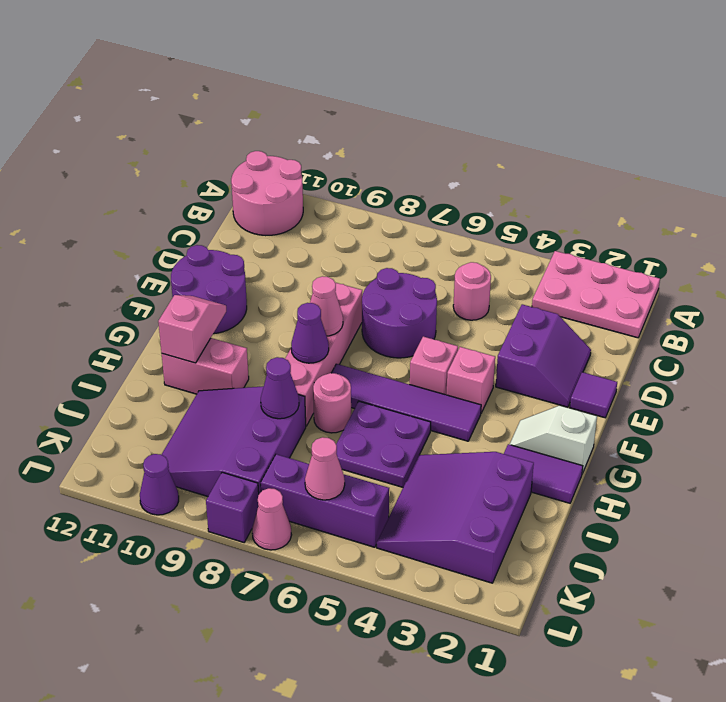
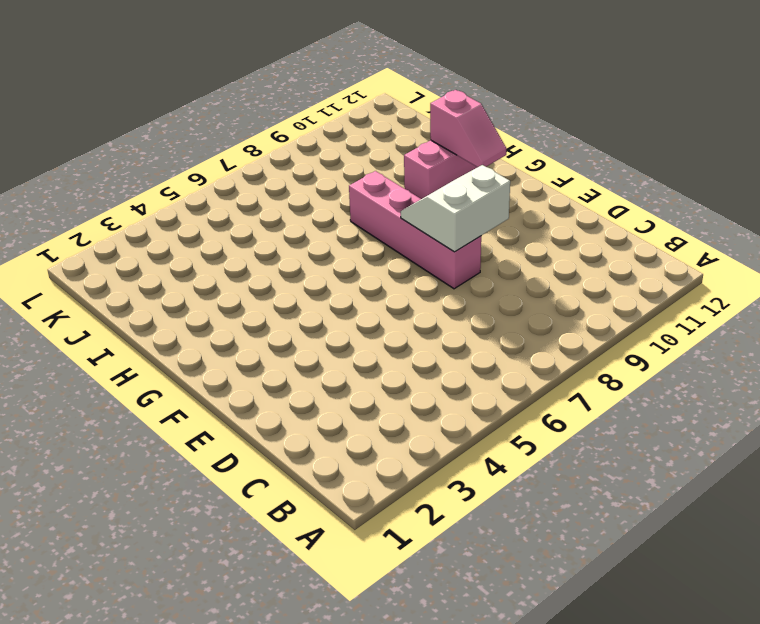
white 2x2 slope [401,165,510,252] -> pink 1x1 cone [310,276,343,336]
none -> pink 2x3 plate [532,251,660,338]
none -> pink 2x2 round brick [231,151,303,235]
none -> pink 1x1 round brick [453,262,491,320]

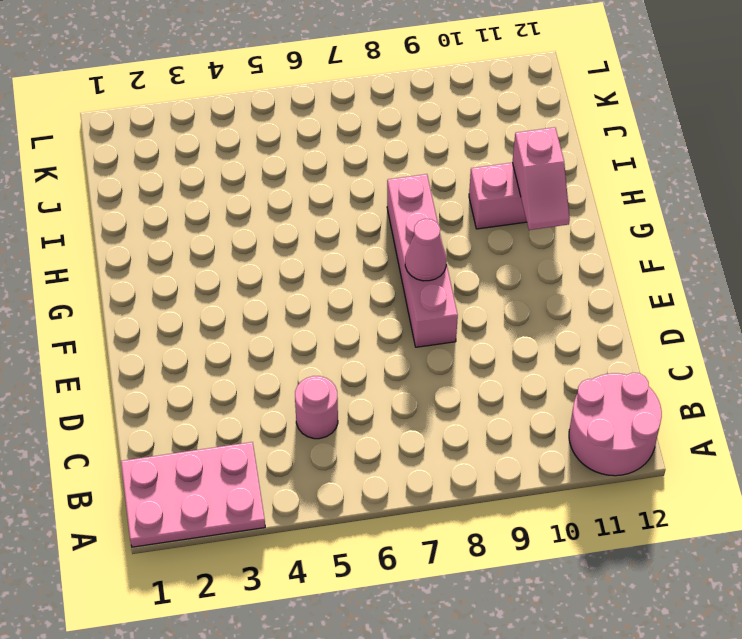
none -> purple 2x2 slope [496,304,591,407]
none -> purple 2x2 round brick [362,268,437,358]
none -> purple 1x1 tile [570,372,617,418]

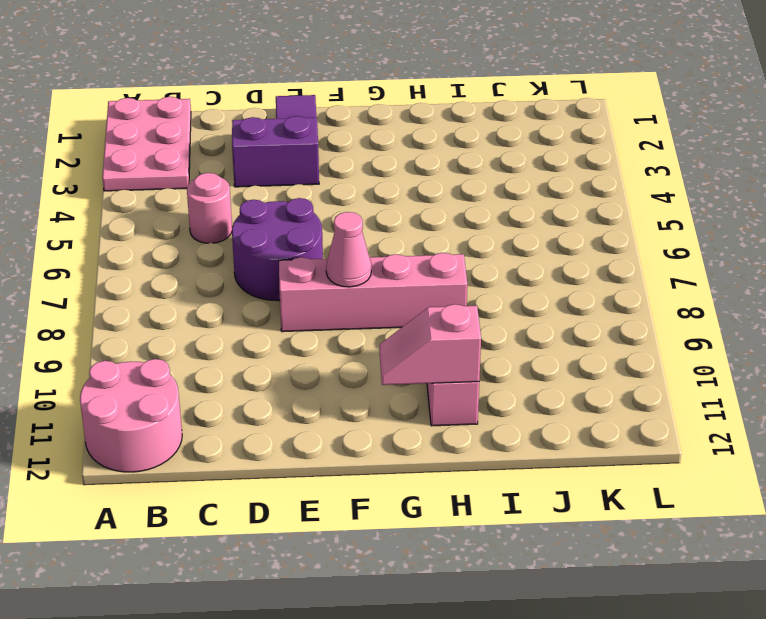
none -> purple 2x2 round brick [171,245,247,334]
none -> pink 1x1 brick [446,347,495,413]
none -> pink 1x1 brick [410,337,458,395]

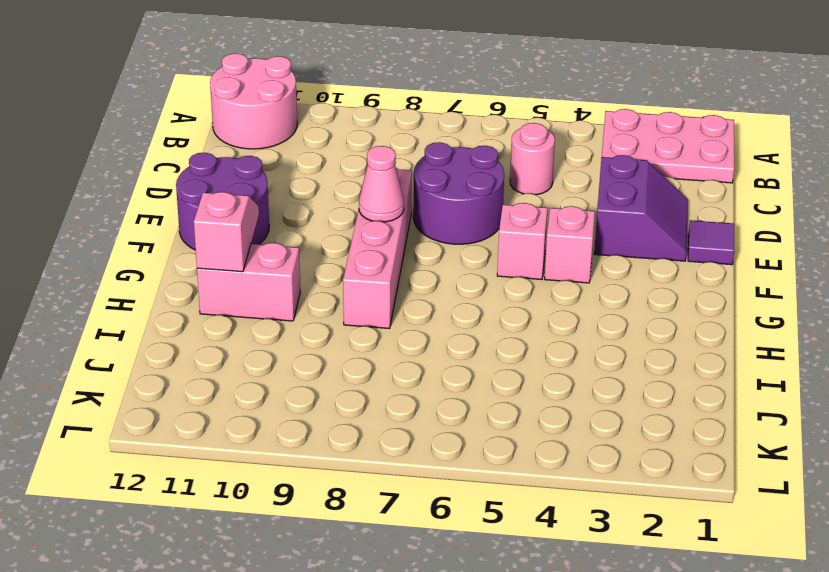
none -> white 1x2 slope [510,406,597,474]
none -> purple 1x4 tile [332,364,481,441]
none -> purple 1x2 tile [504,444,583,503]

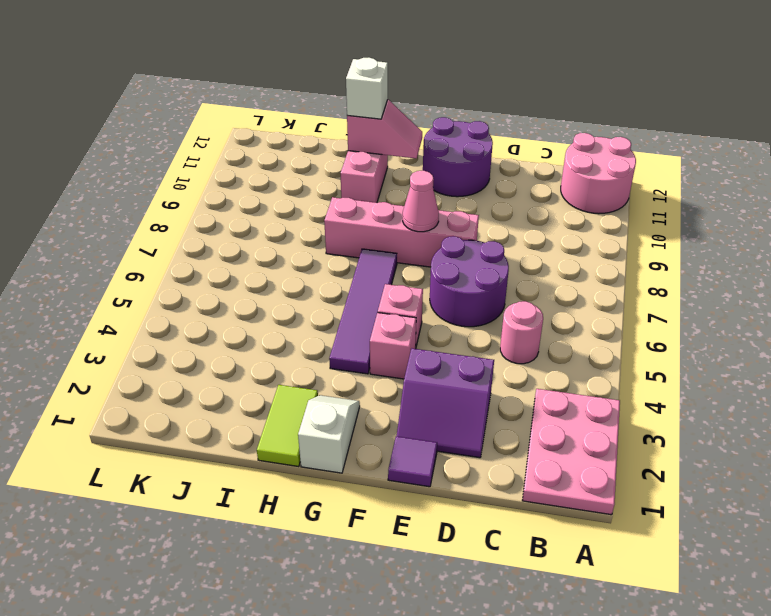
lime 1x2 tile [257,385,318,467] -> purple 1x2 tile [504,444,583,503]
white 1x1 brick [346,57,388,119] -> none
none -> purple 2x2 plate [336,401,431,487]
none -> pink 1x1 round brick [313,373,351,433]
none -> purple 3x3 slope [377,452,534,583]

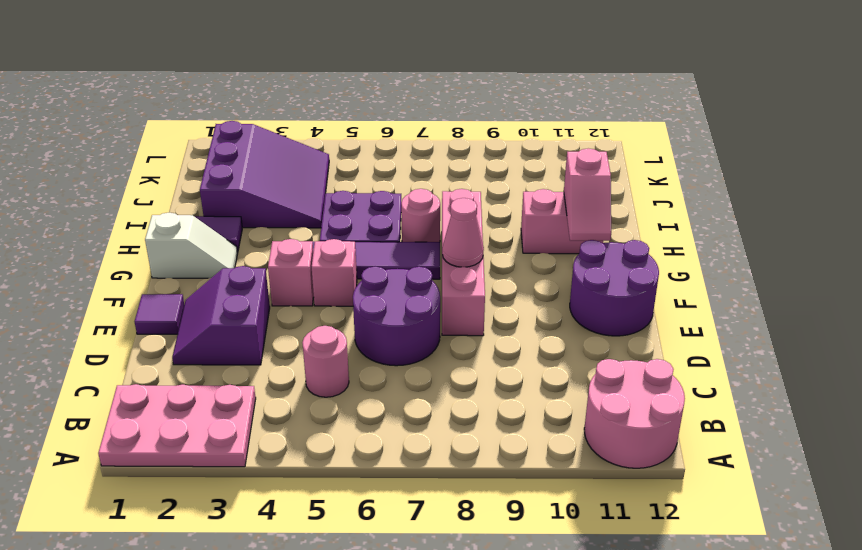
none -> purple 3x3 slope [161,386,306,496]
none -> purple 1x3 brick [261,454,389,547]
none -> pink 1x1 cone [252,488,291,550]

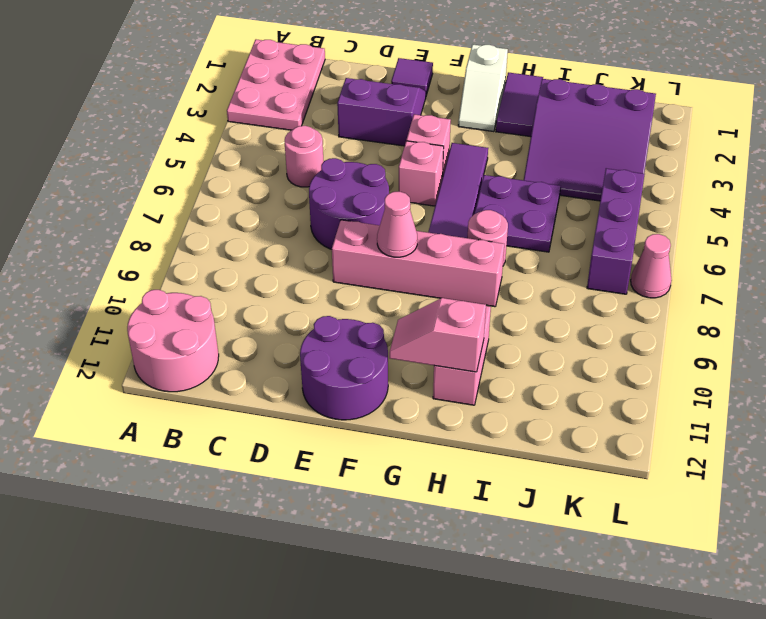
none -> purple 3x3 slope [161,386,306,496]
none -> purple 1x1 brick [206,472,259,542]
none -> purple 1x1 cone [140,454,179,515]

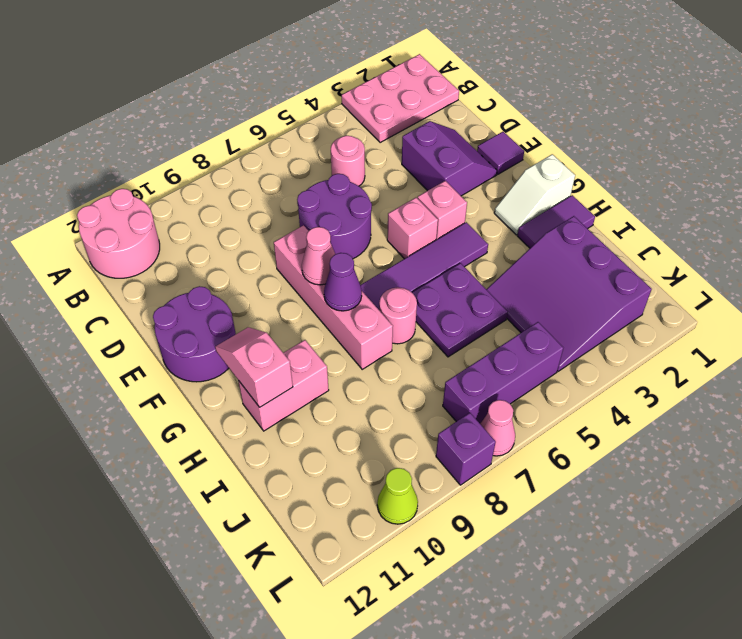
lime 1x1 cone [377,468,418,524] -> purple 1x1 cone [140,454,179,515]
none -> purple 3x3 slope [161,386,306,496]
none -> purple 1x1 cone [261,357,299,419]
none -> pink 1x1 cone [305,437,345,500]

